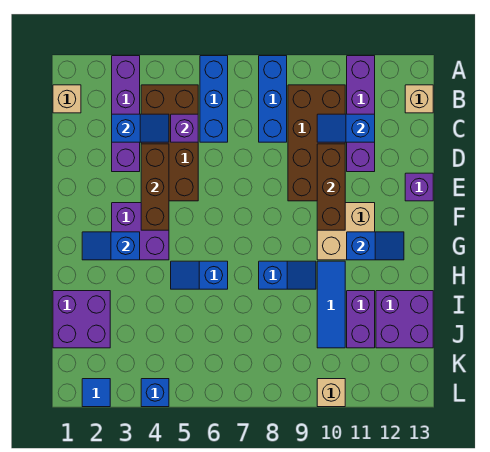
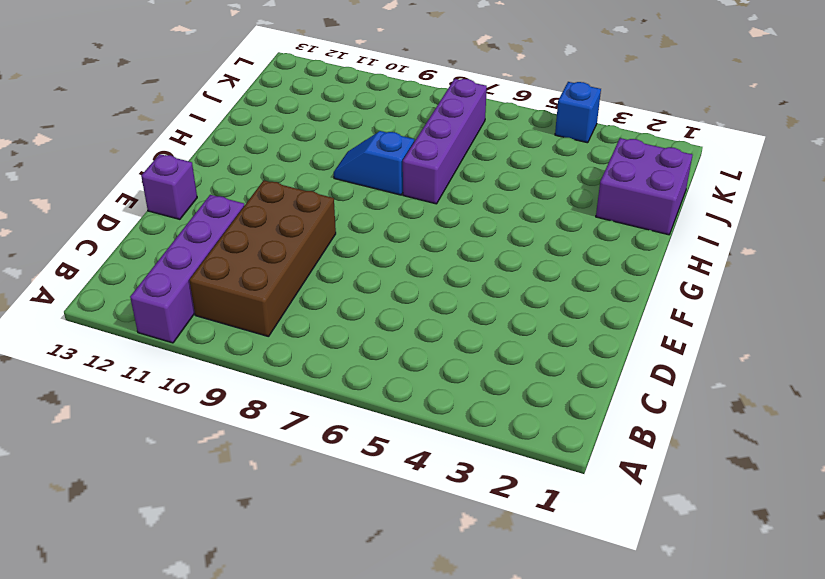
purple 1x4 brick [403,79,487,204] -> purple 1x4 brick moved to [112,56,140,172]
none -> blue 1x3 brick [200,56,228,142]
none -> blue 1x3 brick [259,56,287,142]
none -> tan 1x1 brick [53,85,81,113]

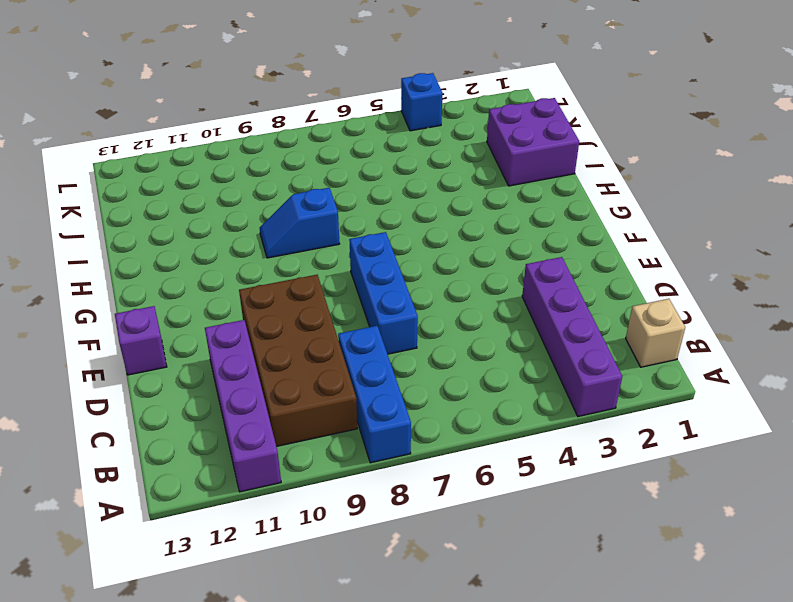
blue 1x3 brick [349,232,418,354] -> blue 1x3 brick moved to [200,56,228,142]
none -> brown 2x4 brick [141,85,198,201]
none -> tan 1x1 brick [405,85,433,113]
none -> purple 2x2 brick [112,203,169,260]

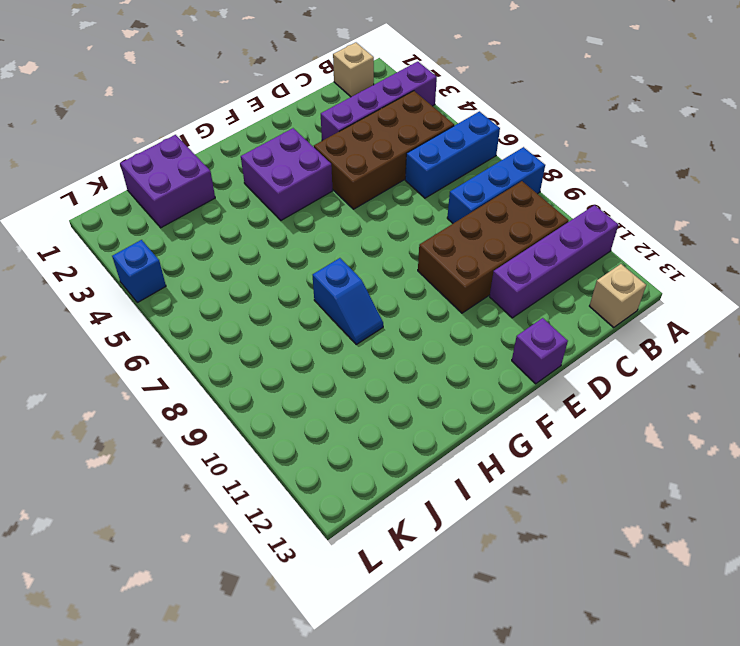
none -> tan 2x2 brick [317,203,375,260]
none -> blue 1x2 slope [171,261,228,289]
none -> blue 1x3 tile [317,261,345,348]

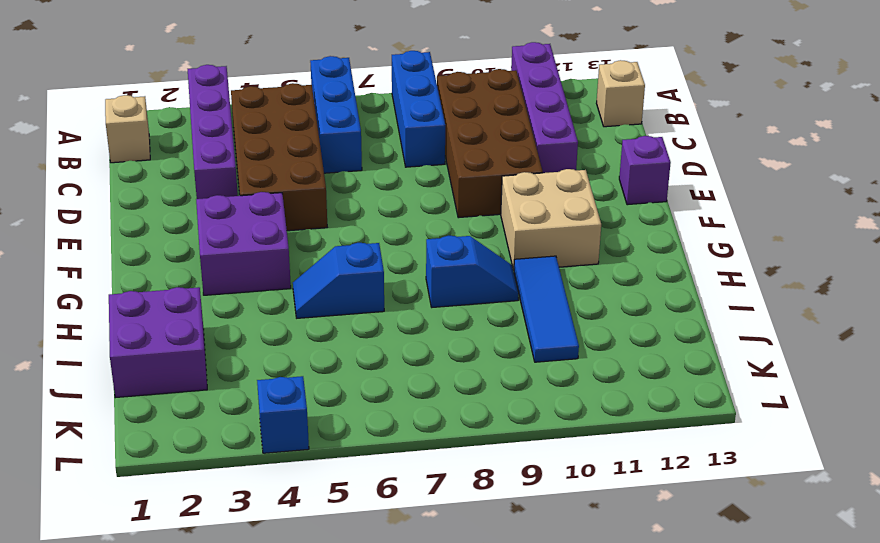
none -> purple 1x2 brick [347,291,375,348]
none -> purple 2x2 brick [376,291,433,348]
none -> blue 1x1 tile [82,379,110,407]

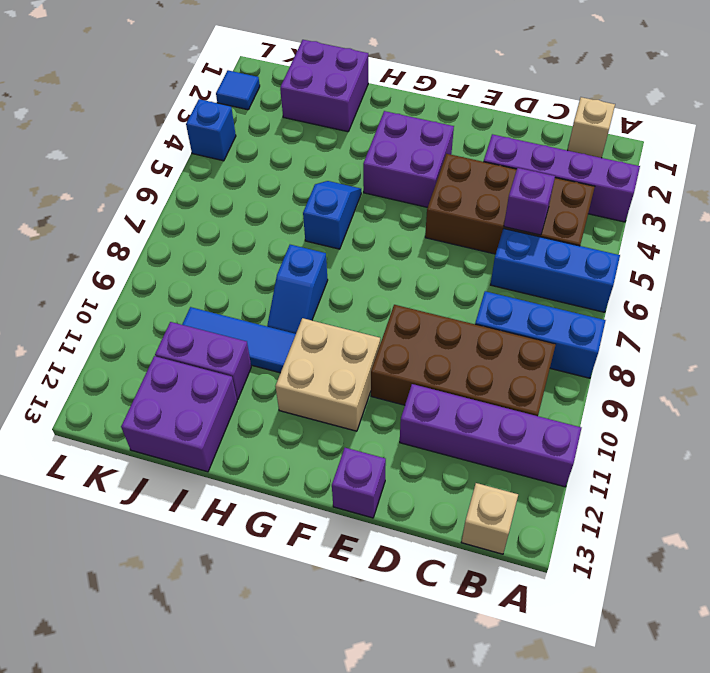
none -> tan 1x1 brick [317,379,345,407]
none -> blue 1x2 slope [112,114,169,142]
none -> blue 1x2 slope [317,114,375,142]

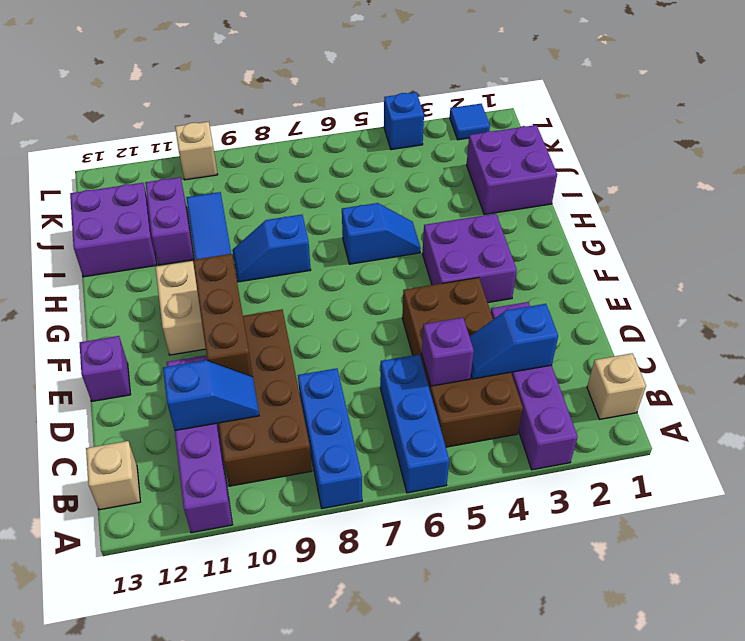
none -> brown 1x3 brick [141,144,169,230]
none -> blue 1x2 slope [82,232,140,260]
none -> blue 1x2 slope [347,232,404,260]

